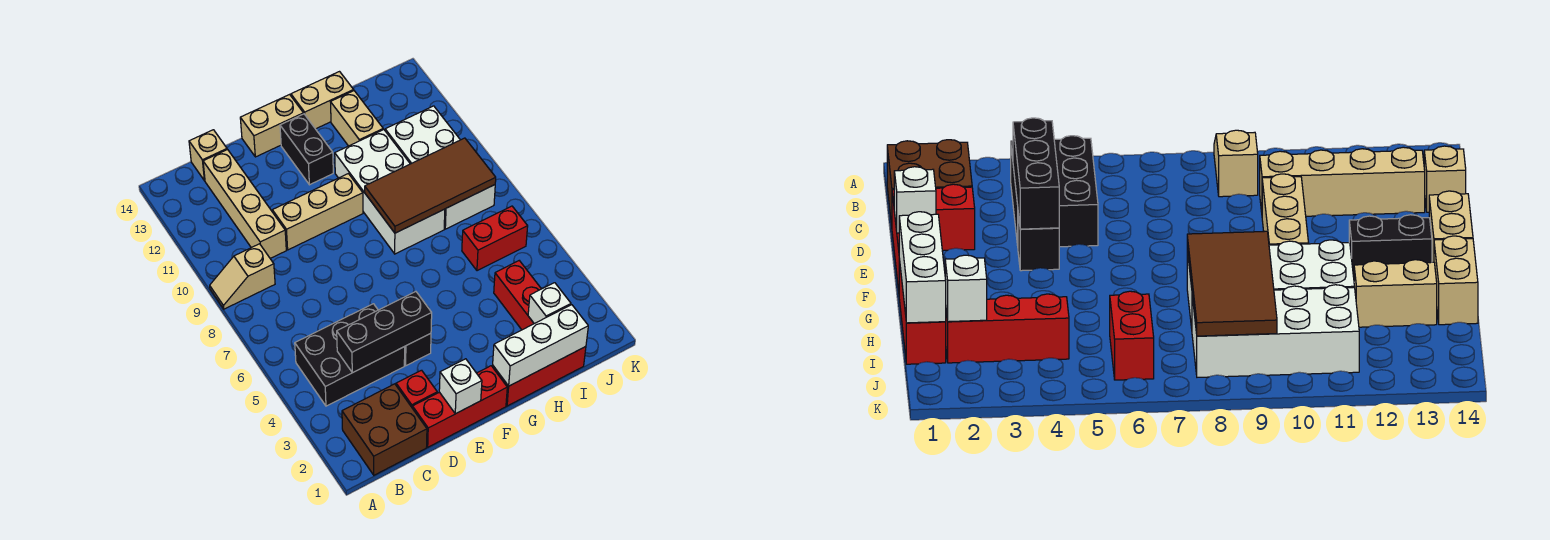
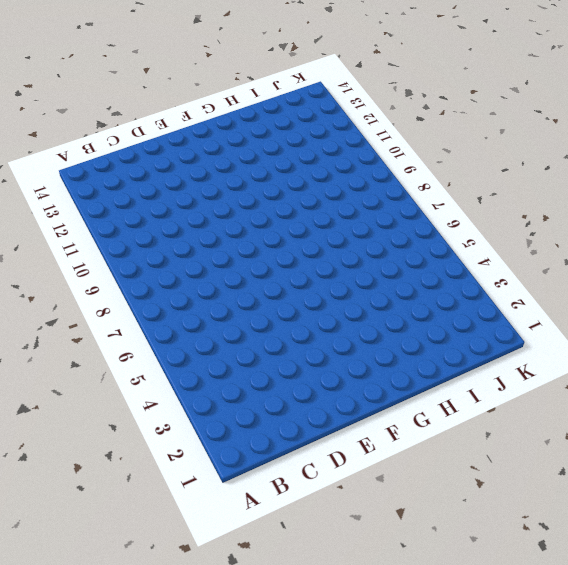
none -> tan 1x2 slope [210,244,275,309]
none -> brown 2x2 brick [342,384,427,475]
none -> black 2x3 brick [295,304,405,406]

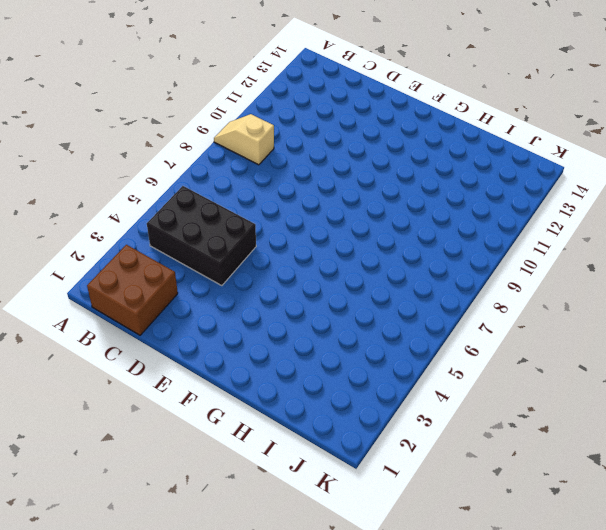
none -> tan 1x4 brick [203,150,286,258]
none -> tan 1x1 brick [189,130,227,181]
none -> red 1x3 brick [412,366,507,447]

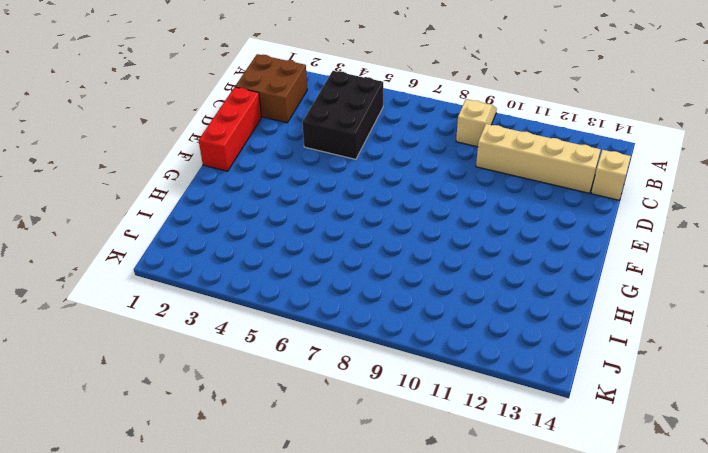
none -> red 1x1 brick [396,370,437,407]
none -> tan 1x3 brick [272,174,363,250]
none -> black 1x1 brick [404,333,431,366]

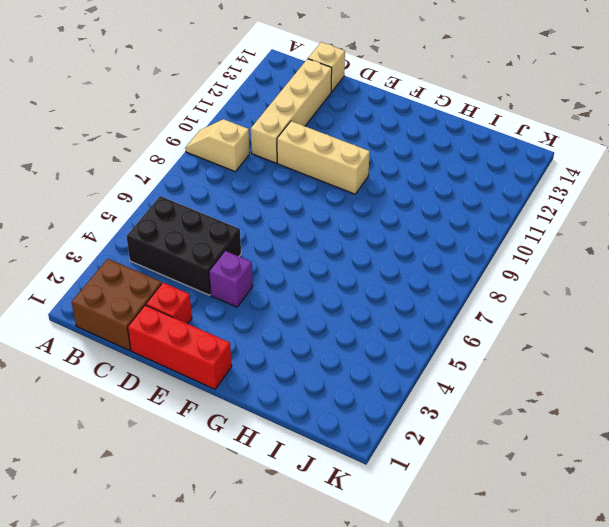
purple 1x1 brick [209,251,253,307] -> black 1x1 brick [404,333,431,366]
none -> tan 1x2 brick [240,95,303,157]
none -> black 1x2 brick [280,114,333,185]
none -> red 1x3 brick [492,347,586,406]

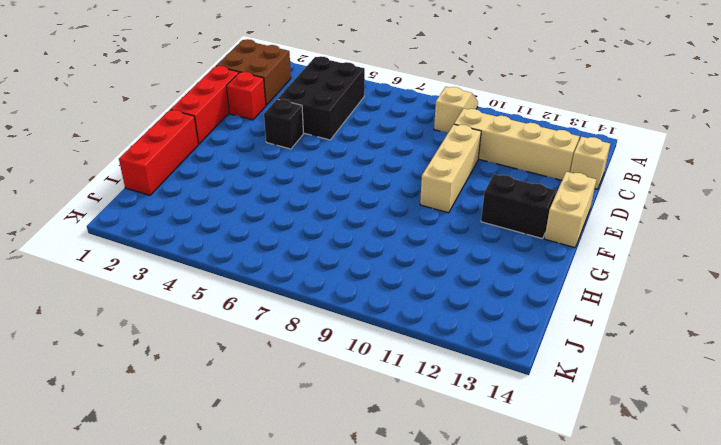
none -> white 2x4 brick [335,129,445,254]
none -> tan 1x2 brick [291,72,354,129]
none -> tan 1x2 brick [331,91,383,146]

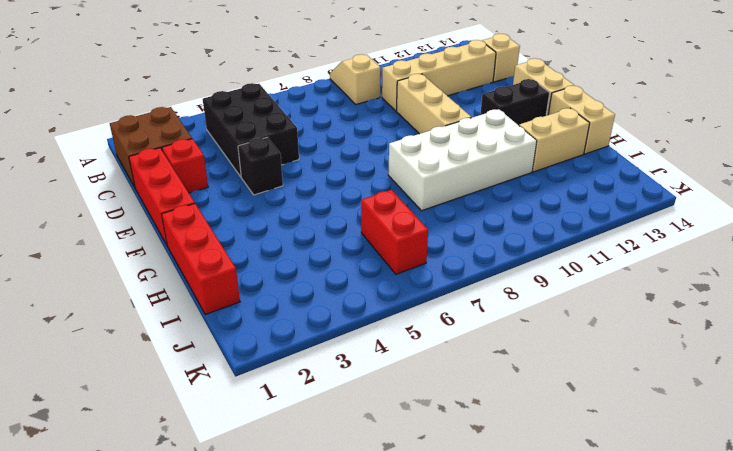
none -> red 1x3 brick [494,261,541,330]
none -> white 2x4 brick [385,106,495,229]
none -> black 1x3 brick [337,292,432,373]

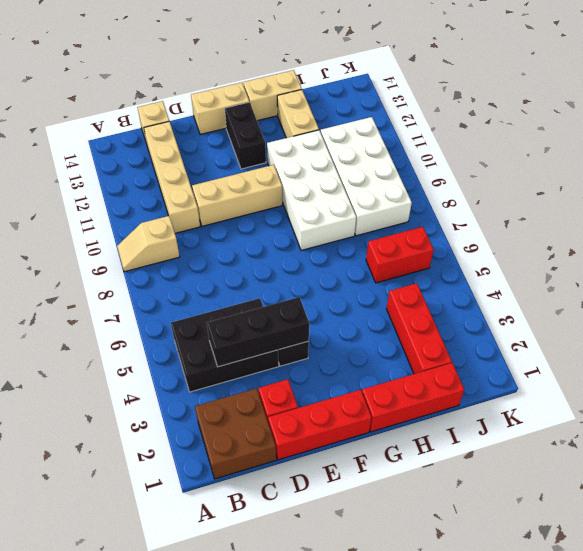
none -> white 1x1 brick [439,359,482,414]
none -> white 1x3 brick [493,305,588,386]
none -> brown 2x4 tile [365,138,496,233]

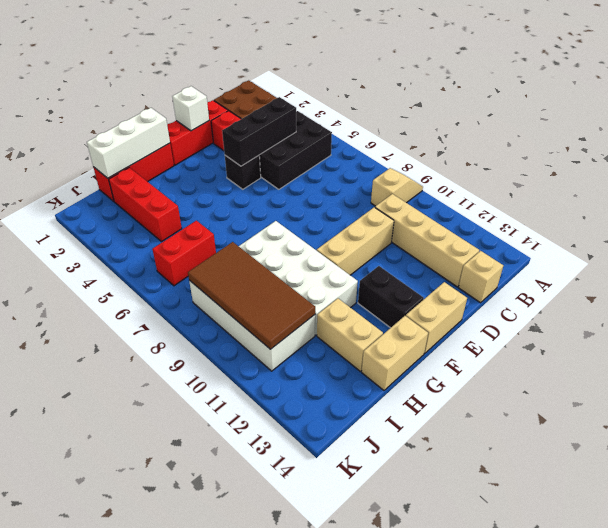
brown 2x4 tile [188,242,315,349] -> brown 2x4 tile turned to [365,138,496,233]
none -> white 1x1 brick [528,283,571,324]

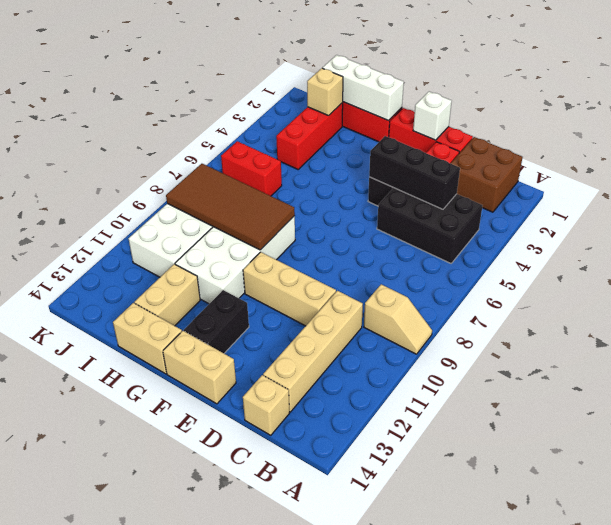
tan 1x1 brick [307,68,343,116] -> white 1x1 brick [528,283,571,324]

